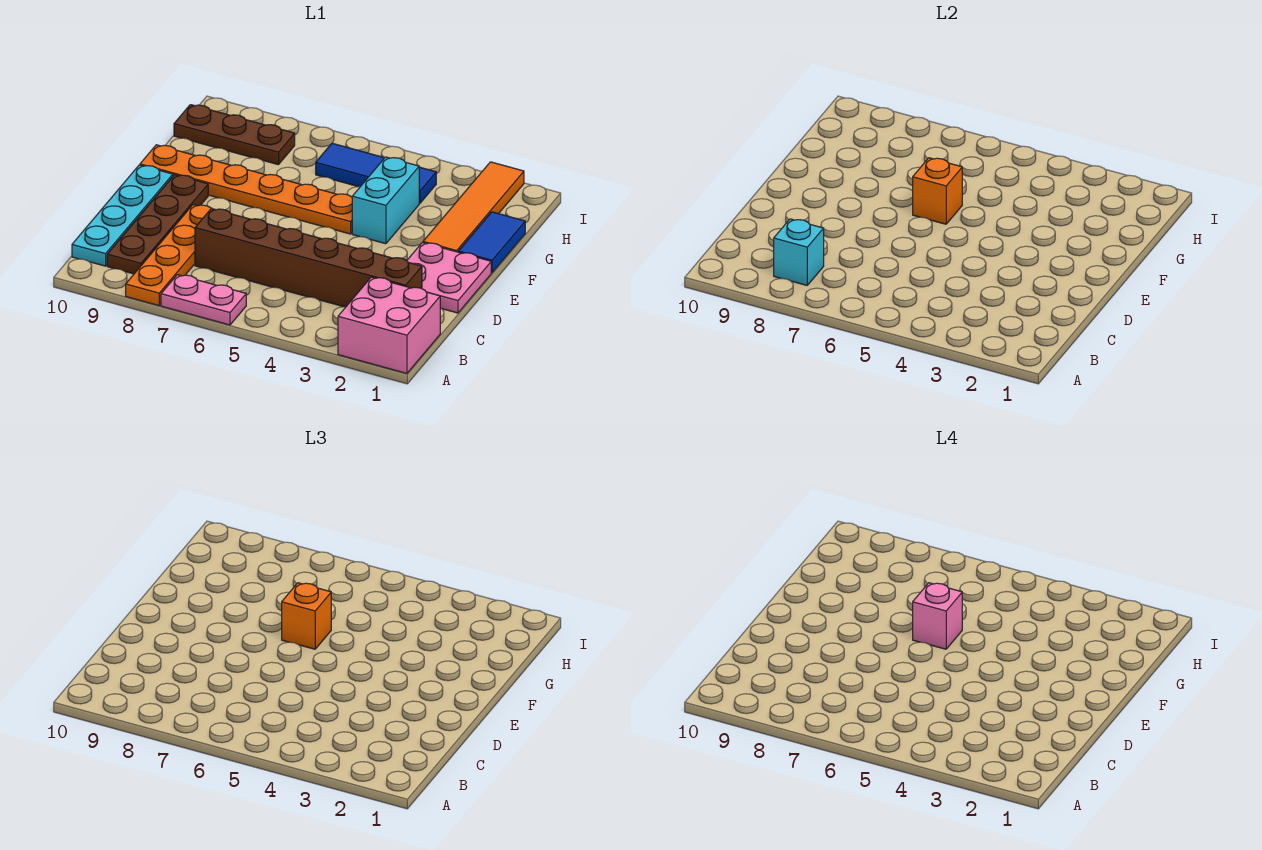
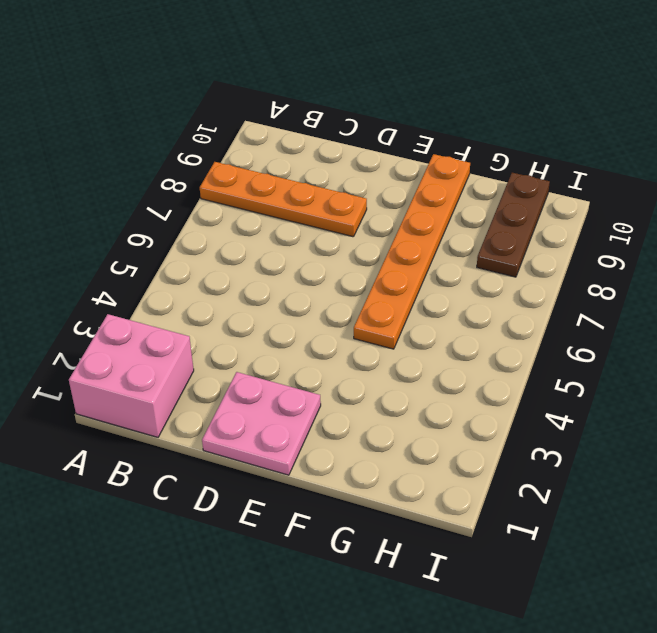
none -> pink 1x2 plate [161,275,246,325]
none -> brown 1x4 plate [107,175,208,274]
none -> cyan 1x4 plate [72,165,173,266]

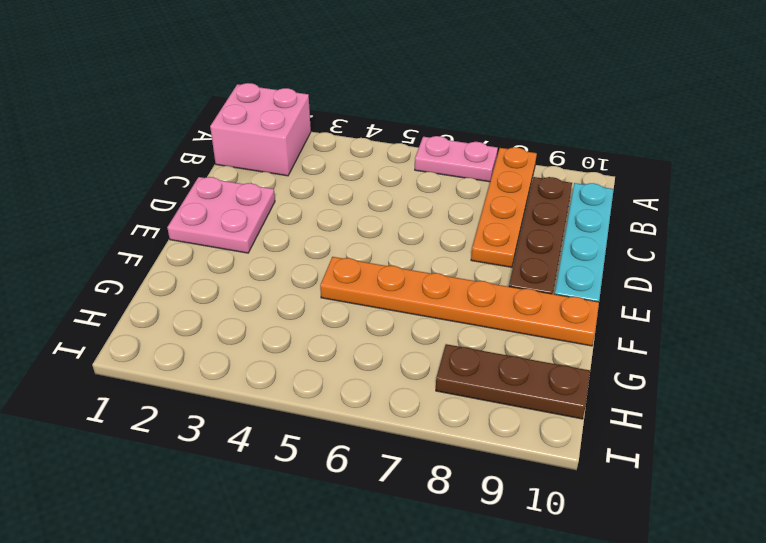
none -> brown 1x6 brick [195,208,422,307]
none -> blue 1x2 tile [458,212,525,273]
none -> orange 1x4 tile [423,162,524,252]

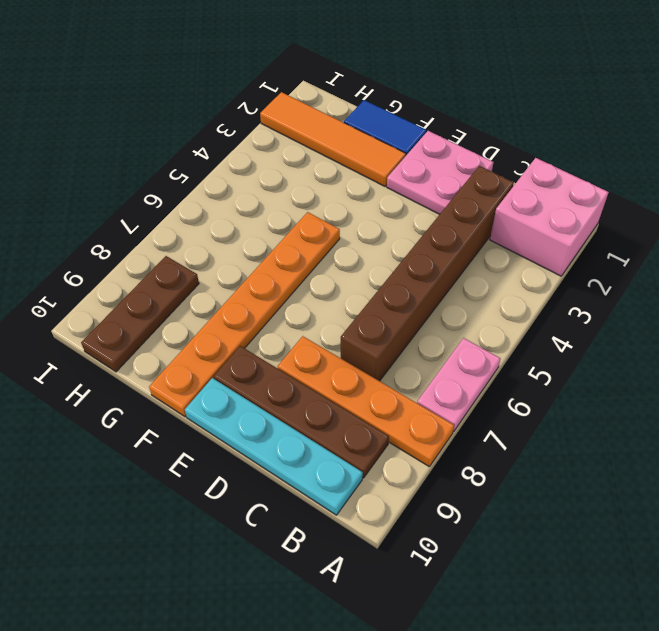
none -> cyan 1x2 brick [352,157,419,244]
none -> blue 1x3 tile [316,143,436,203]
none -> cyan 1x1 brick [774,219,824,285]

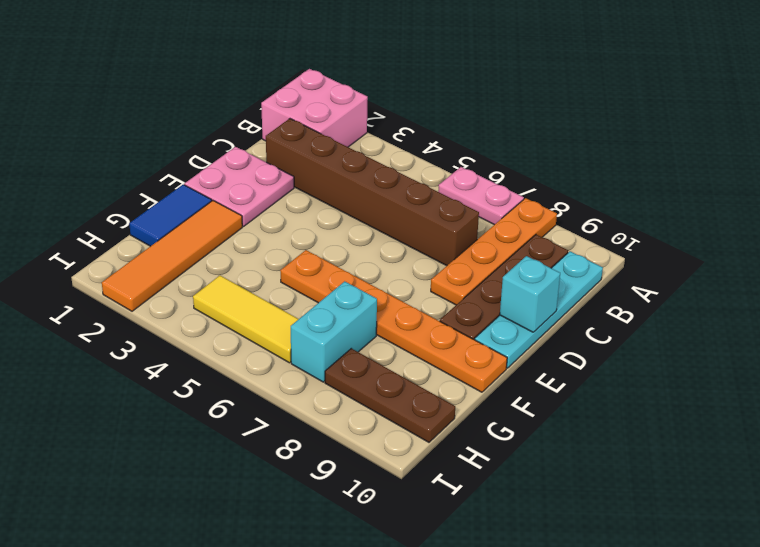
cyan 1x1 brick [500,256,560,332] -> cyan 1x1 brick moved to [774,219,824,285]
cyan 1x2 brick [291,281,377,382] -> cyan 1x2 brick moved to [352,157,419,244]
yellow 1x3 tile [193,276,298,363] -> blue 1x3 tile [316,143,436,203]
none -> orange 1x1 brick [913,158,962,224]
none -> orange 1x1 brick [282,583,331,649]
none -> pink 1x1 brick [913,583,962,649]

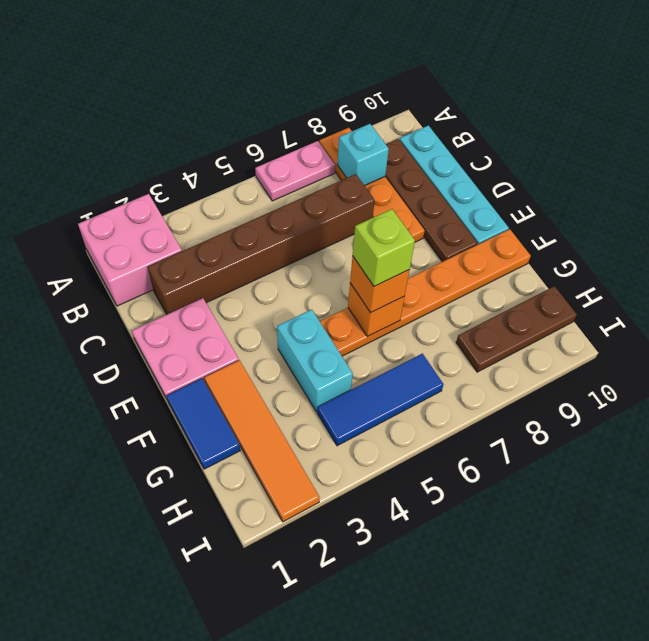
lime 1x1 brick [353,209,415,286] -> pink 1x1 brick [913,583,962,649]

